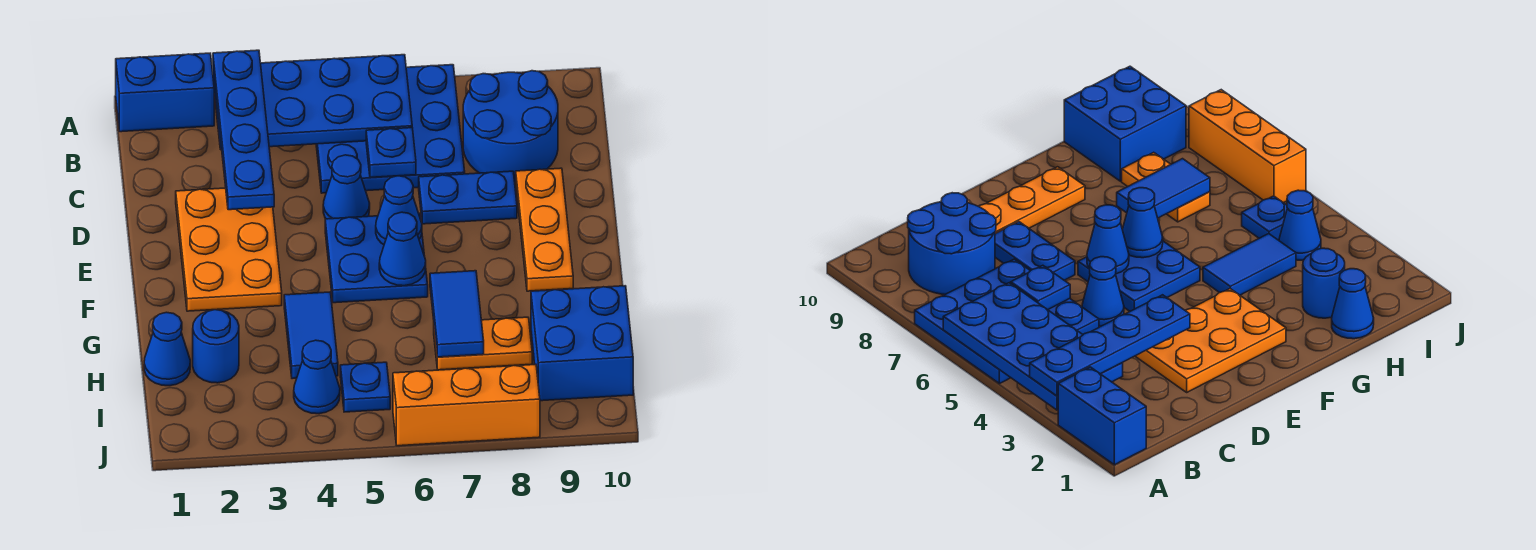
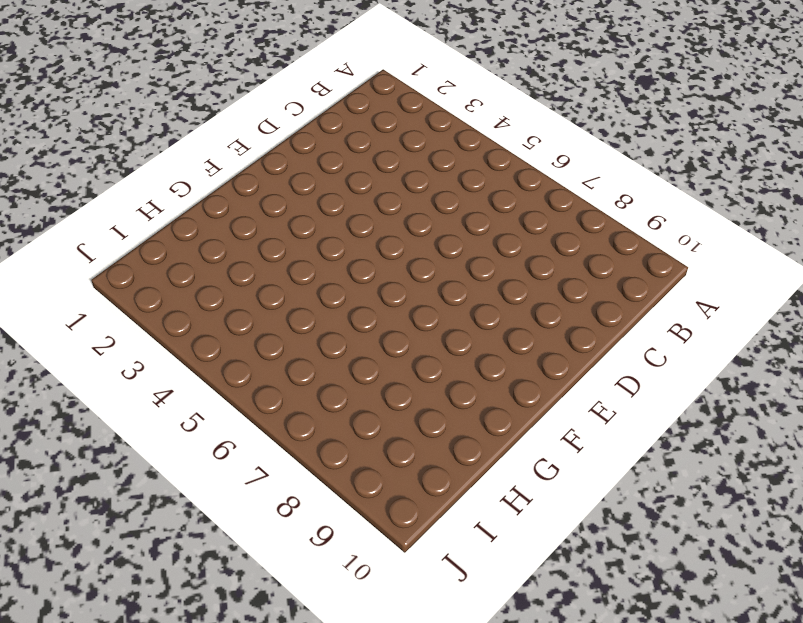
none -> blue 1x2 brick [116,53,214,132]
none -> blue 3x3 plate [316,65,465,193]
none -> blue 2x2 round brick [463,71,558,182]

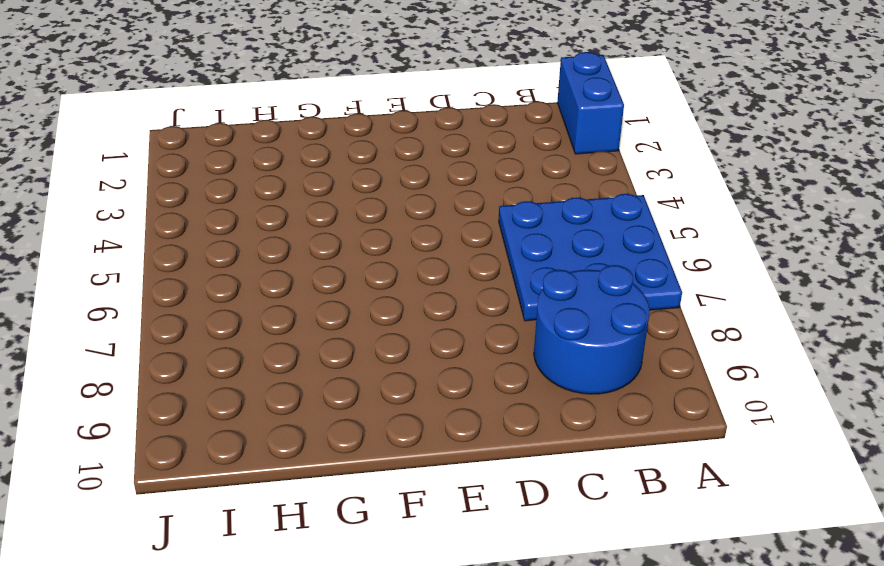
none -> orange 2x3 plate [176,188,282,311]
none -> blue 1x1 cone [323,155,370,219]
none -> blue 1x2 plate [419,171,517,224]

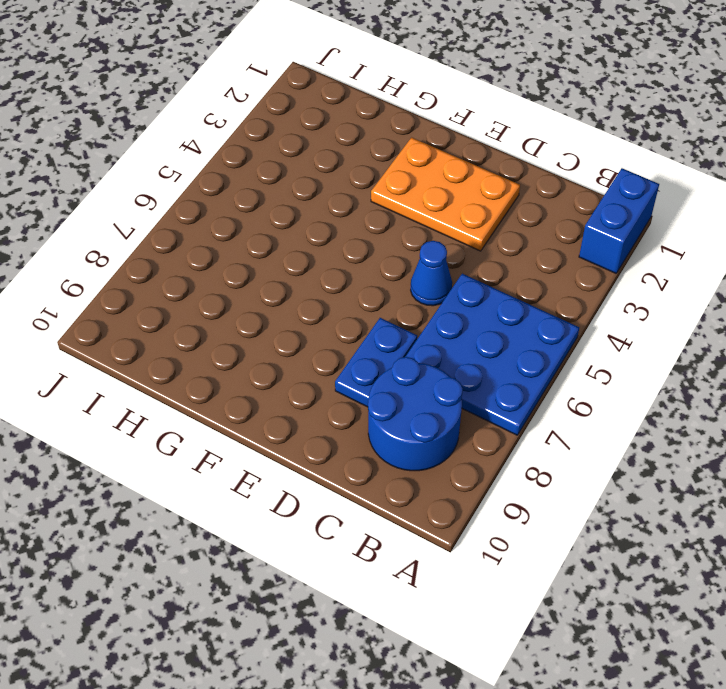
none -> orange 1x3 plate [516,168,573,291]
none -> blue 2x2 plate [325,213,428,303]
none -> blue 1x2 tile [284,292,338,379]

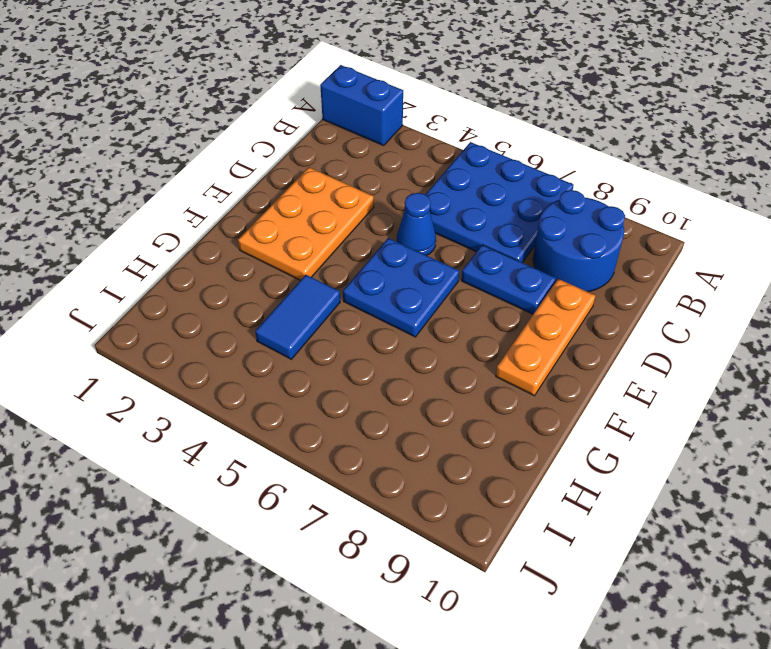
none -> blue 1x1 cone [144,312,190,386]
none -> blue 1x1 round brick [193,310,239,383]
none -> orange 1x2 plate [434,317,532,370]

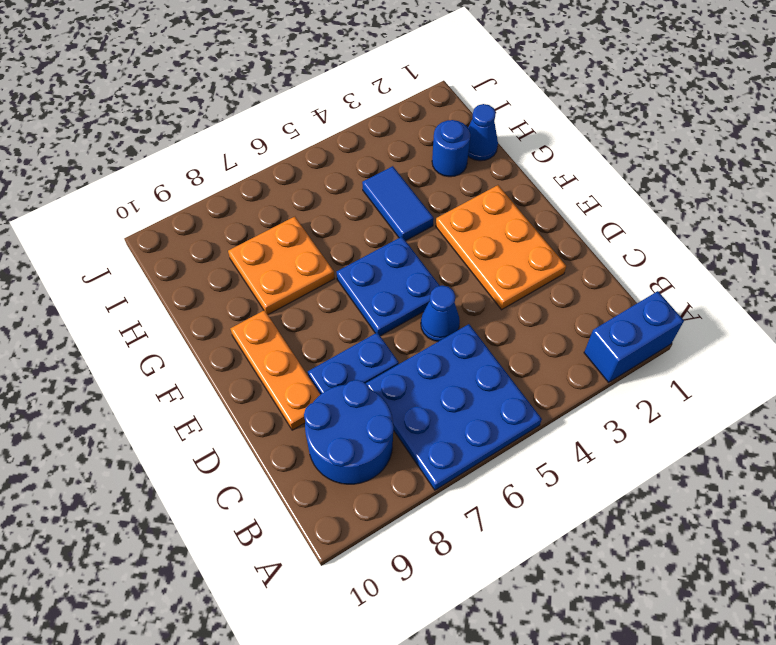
orange 2x2 plate [228,217,334,314] -> orange 1x2 plate [434,317,532,370]
none -> blue 2x2 brick [531,286,633,401]
none -> blue 1x1 cone [294,340,340,414]
none -> blue 1x1 plate [340,362,390,412]

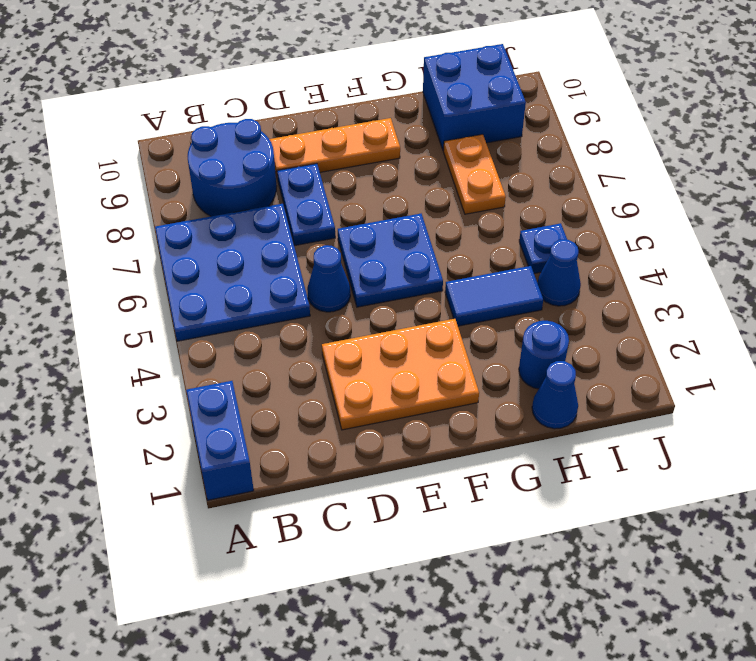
none -> orange 1x3 brick [393,365,540,446]
none -> blue 2x4 plate [213,55,412,150]
none -> blue 1x1 plate [366,128,416,177]

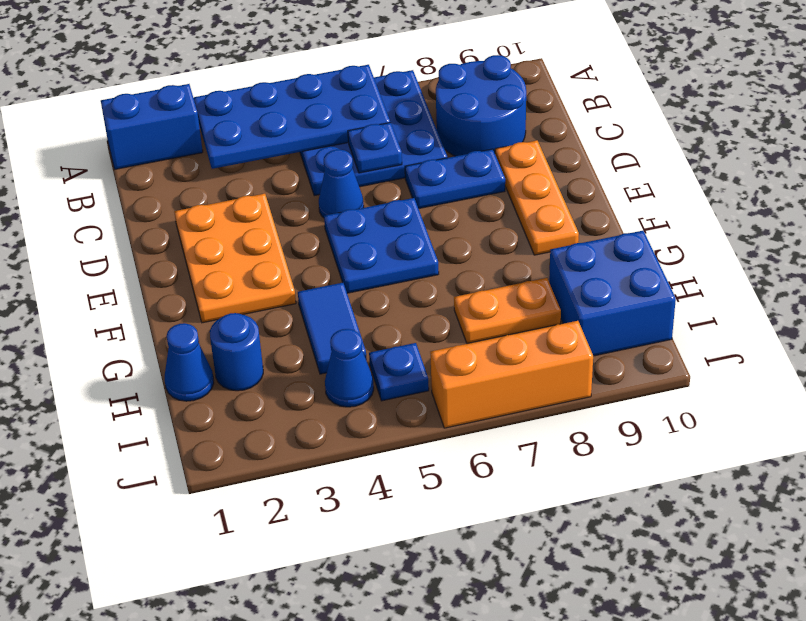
none -> blue 1x1 cone [376,176,422,245]
none -> blue 1x1 cone [379,212,426,286]
none -> blue 1x2 tile [430,271,484,357]

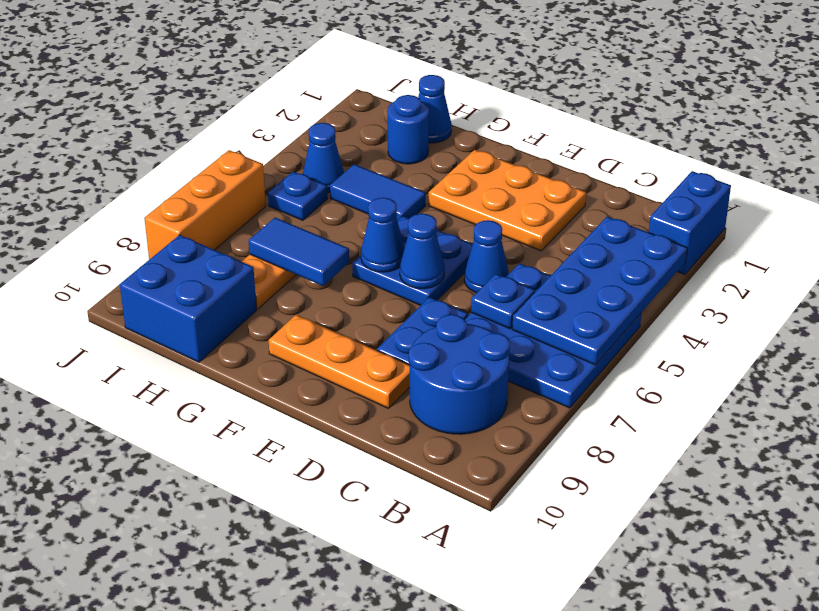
none -> blue 1x4 plate [213,50,274,210]

